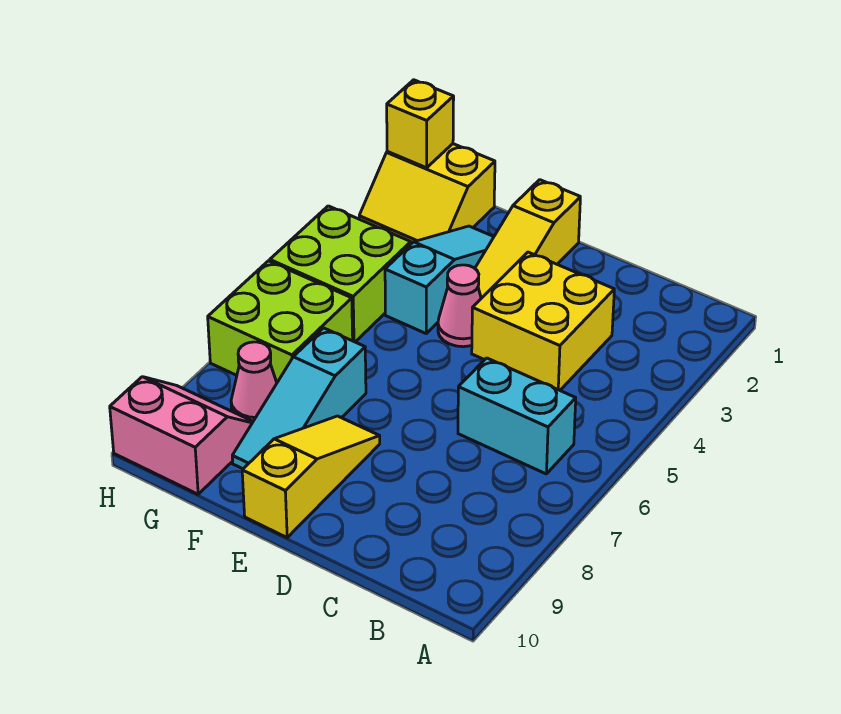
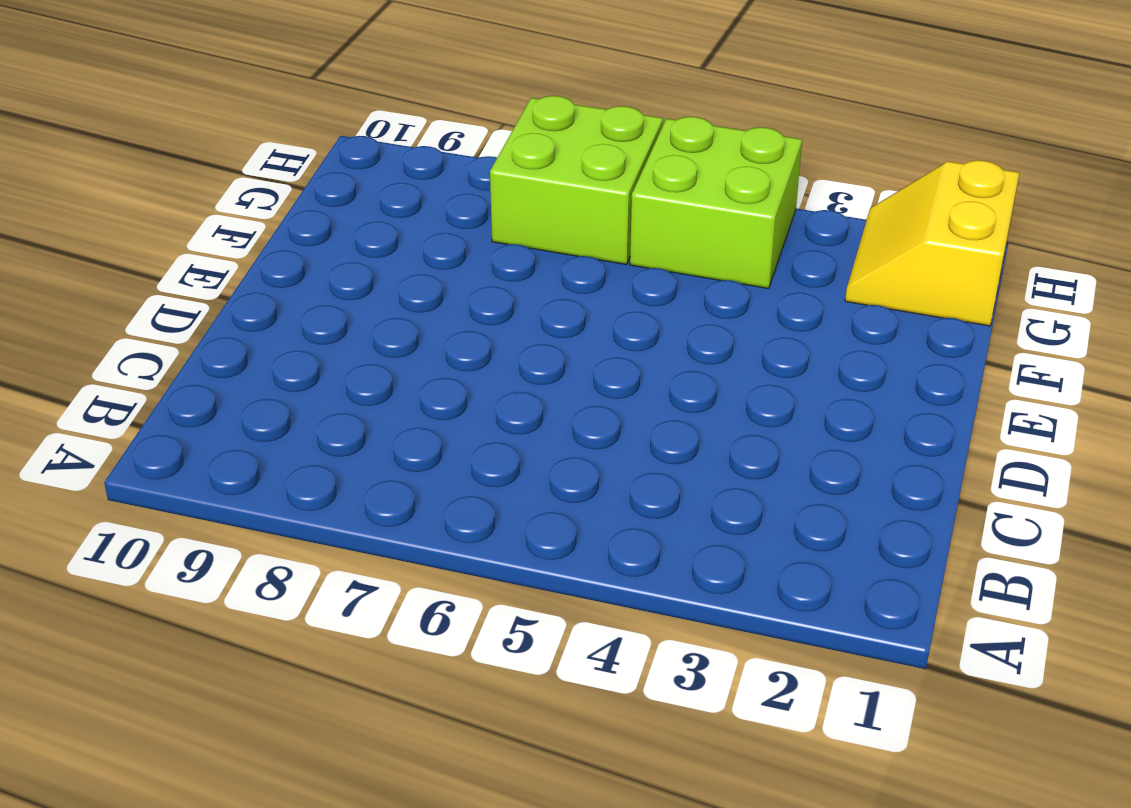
none -> cyan 1x2 brick [458,358,576,474]
none -> yellow 2x2 brick [472,252,614,390]
none -> yellow 1x3 slope [475,180,580,298]

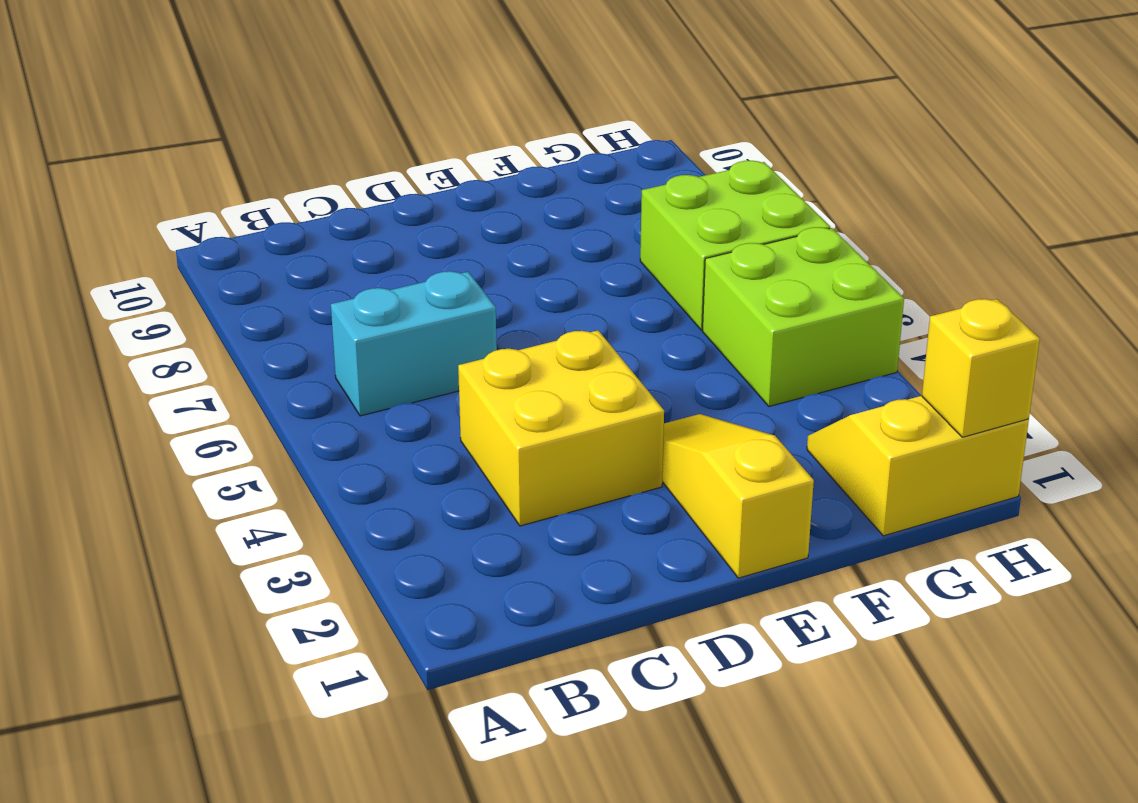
none -> pink 1x1 cone [438,265,481,347]
none -> yellow 1x3 slope [242,416,380,537]
none -> cyan 1x3 slope [385,226,494,333]

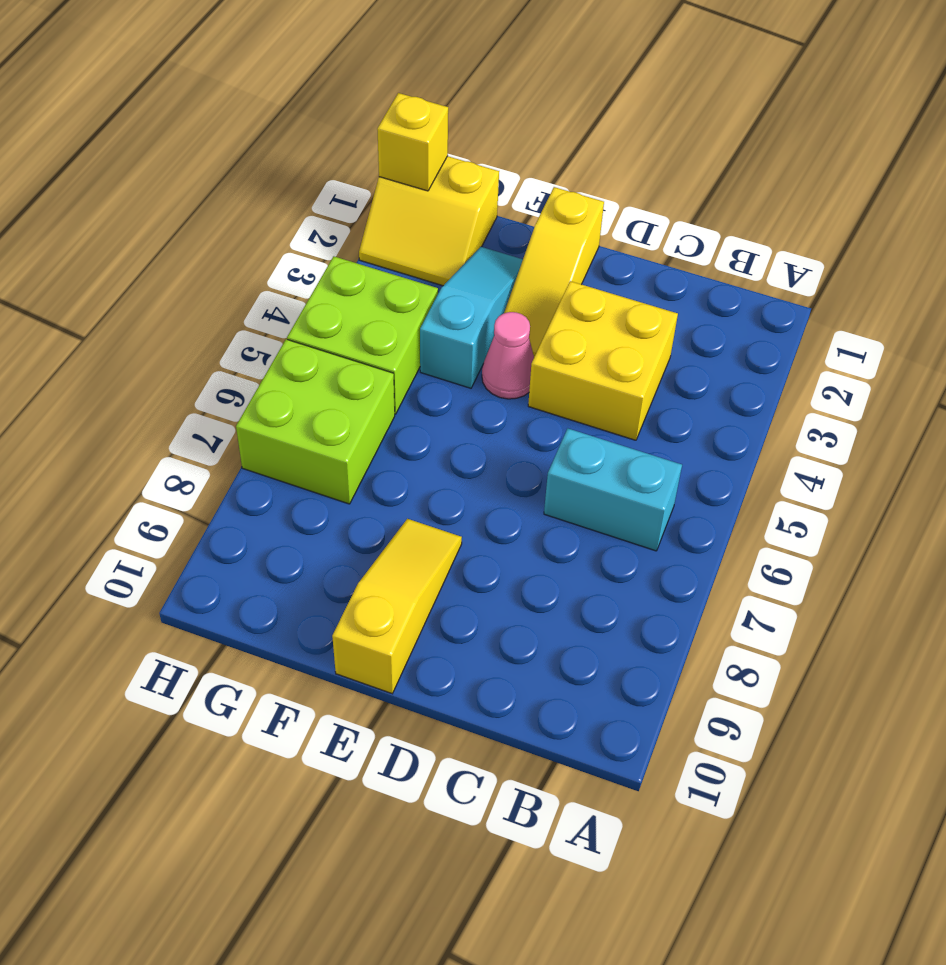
none -> cyan 1x3 slope [232,328,366,469]
none -> pink 1x1 cone [231,342,277,421]
none -> pink 2x2 slope [110,377,253,494]

